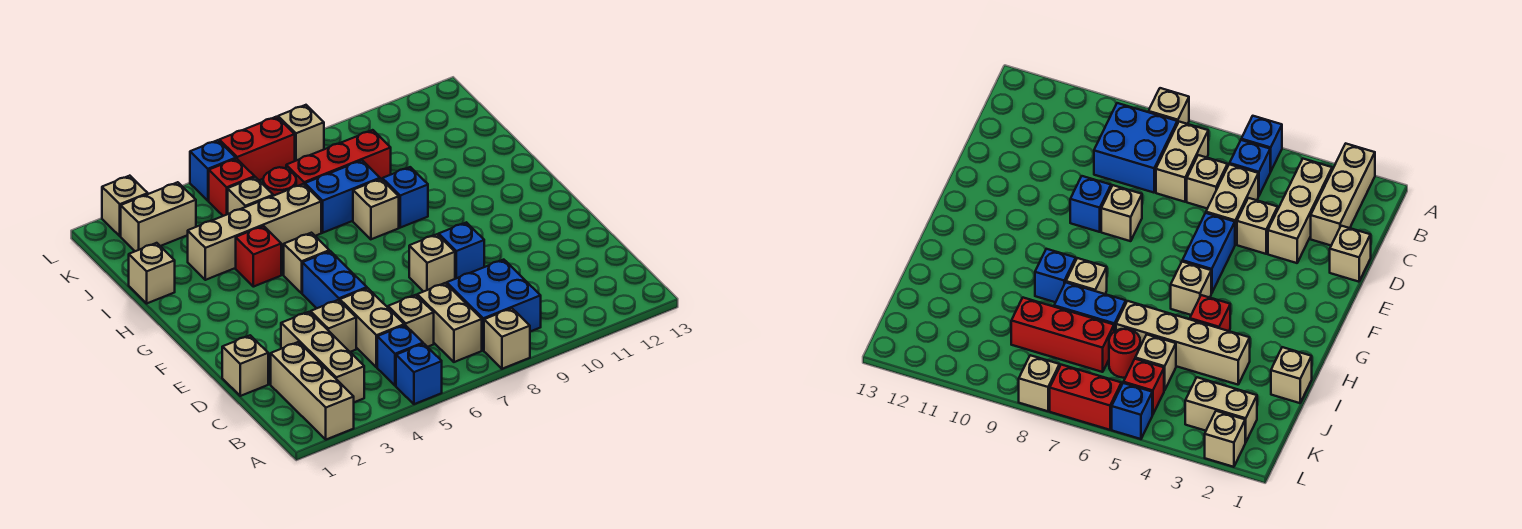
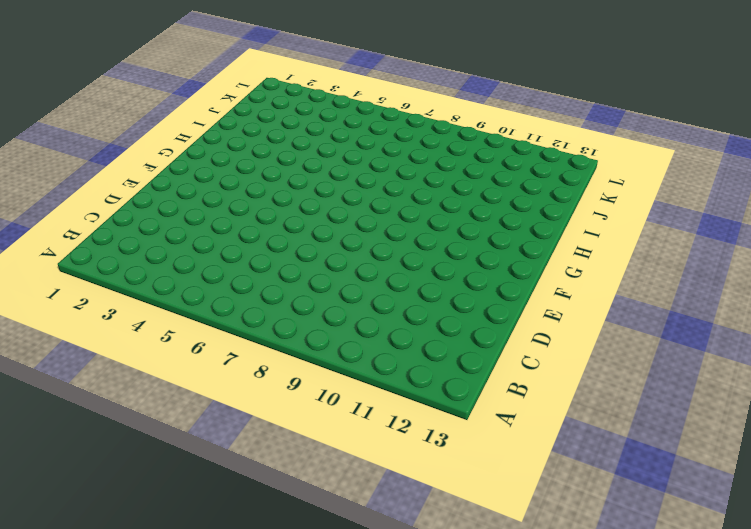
none -> tan 1x3 brick [271,342,354,440]
none -> blue 1x1 brick [396,344,442,404]
none -> tan 1x1 brick [484,308,530,369]
none -> tan 1x3 brick [281,312,364,402]

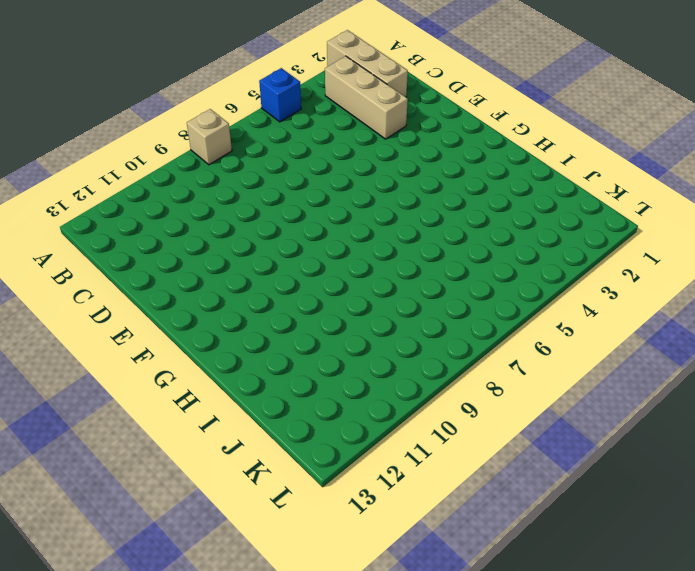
none -> blue 1x1 brick [377,325,423,386]
none -> tan 1x2 brick [417,283,482,362]
none -> blue 2x2 brick [447,260,541,350]
none -> tan 1x2 brick [340,288,404,367]

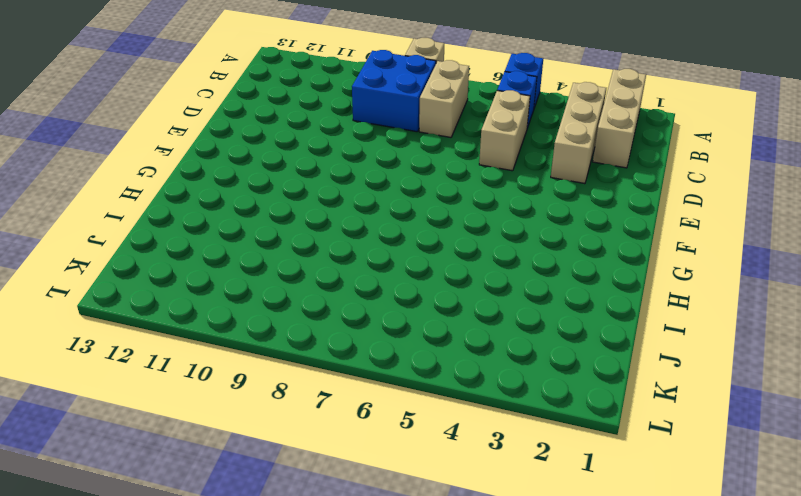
none -> tan 1x1 brick [388,295,434,347]
none -> tan 1x1 brick [222,335,268,396]
none -> tan 1x1 brick [311,300,356,352]
none -> blue 1x2 brick [302,251,367,308]

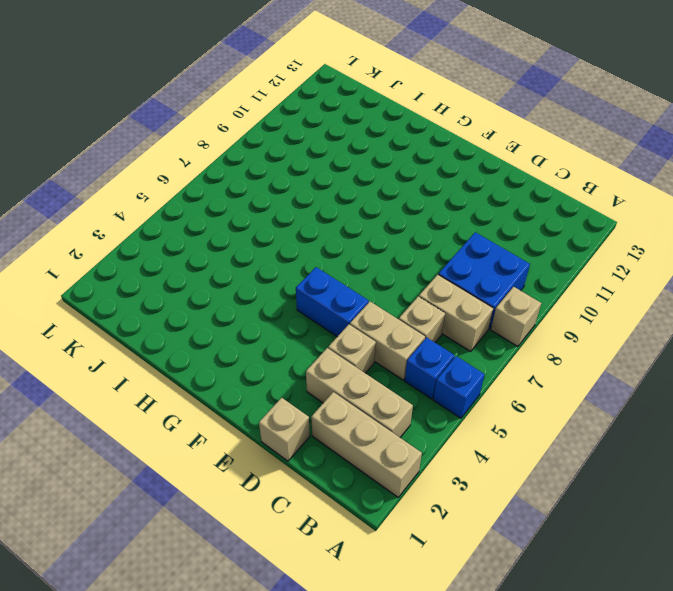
none -> tan 1x1 brick [409,234,455,292]
none -> blue 1x1 brick [439,222,484,279]
none -> tan 1x1 brick [284,233,329,293]
none -> red 1x1 brick [236,226,281,287]

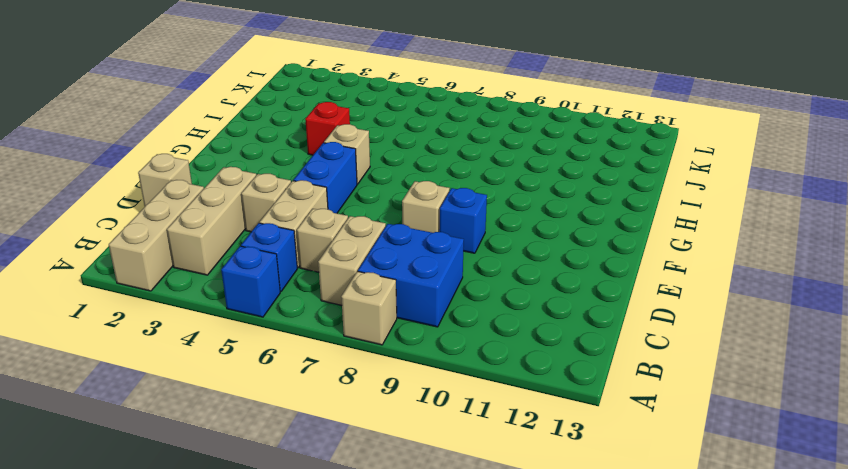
none -> tan 1x1 brick [353,179,399,239]
none -> blue 1x1 brick [382,167,428,228]
none -> tan 1x1 brick [129,243,175,303]
none -> tan 1x4 brick [188,184,321,280]

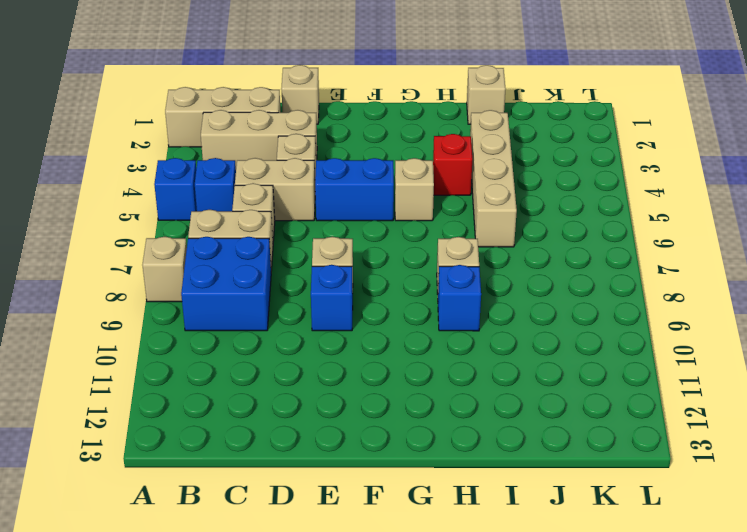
none -> blue 1x2 brick [305,160,380,233]
none -> tan 1x1 brick [228,177,273,214]
none -> red 1x1 round brick [263,167,296,196]
none -> red 1x3 brick [286,130,391,186]

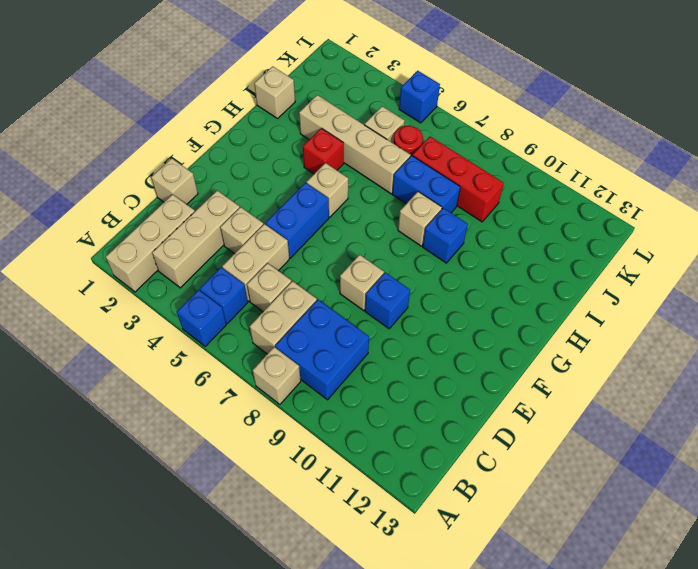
none -> tan 1x2 brick [121,182,196,251]
none -> red 1x1 brick [209,159,255,216]
none -> tan 1x1 brick [102,176,148,236]
none -> red 1x2 brick [219,117,295,180]

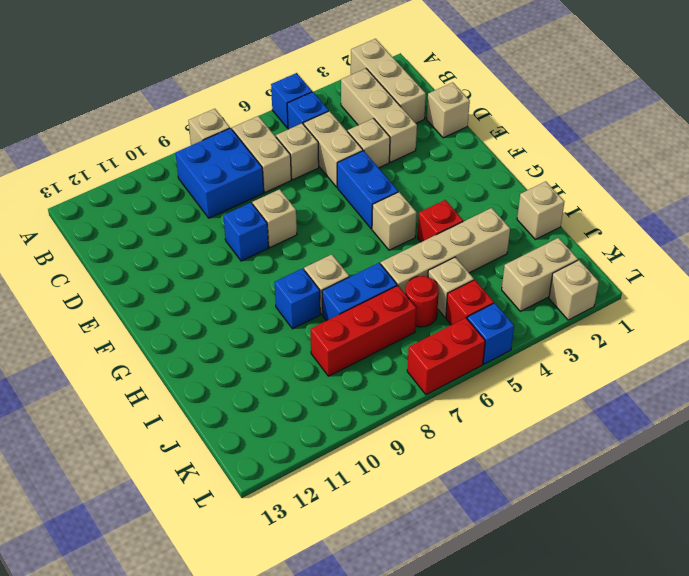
none -> tan 1x1 brick [278,105,324,161]

